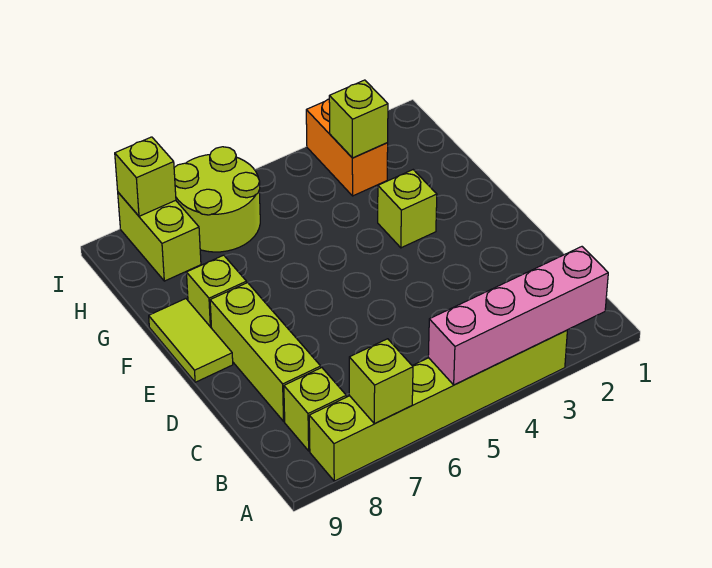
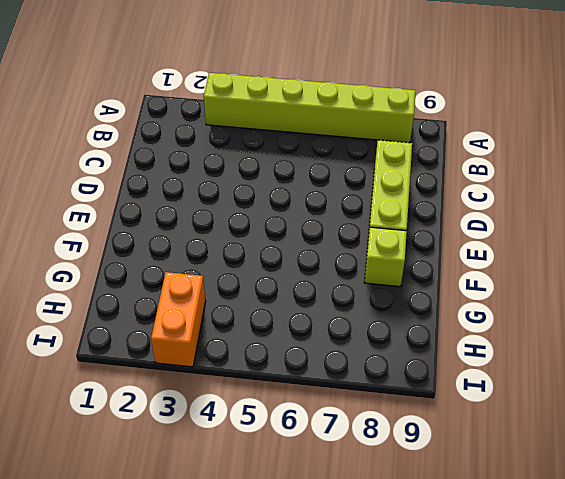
none -> lime 1x1 brick [284,368,346,451]
none -> lime 1x2 tile [149,299,233,382]
none -> lime 1x1 brick [378,170,437,248]

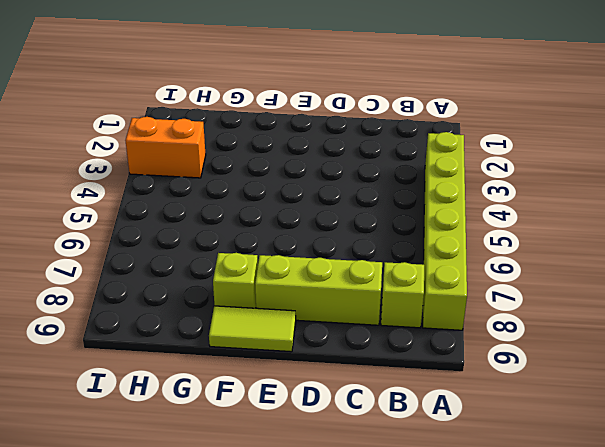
none -> lime 1x1 brick [378,170,437,248]
none -> lime 2x2 round brick [174,147,260,252]
none -> lime 1x2 brick [118,193,201,281]

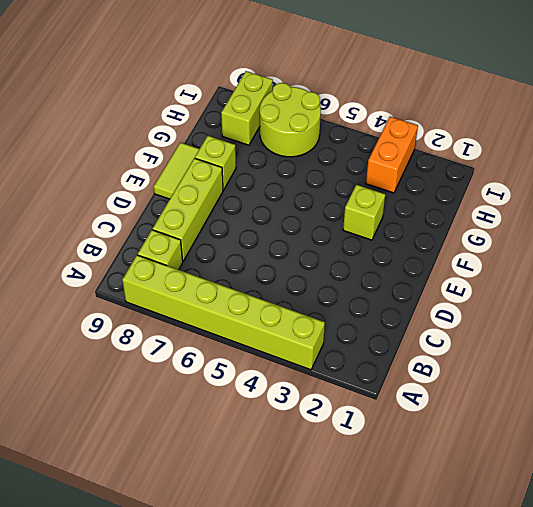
none -> pink 1x4 brick [428,247,608,385]
none -> lime 1x1 brick [349,339,413,424]
none -> lime 1x1 brick [329,80,388,158]

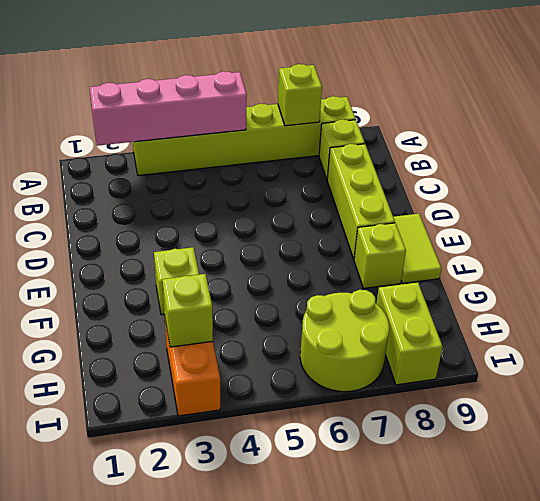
none -> lime 1x1 brick [115,137,176,216]

